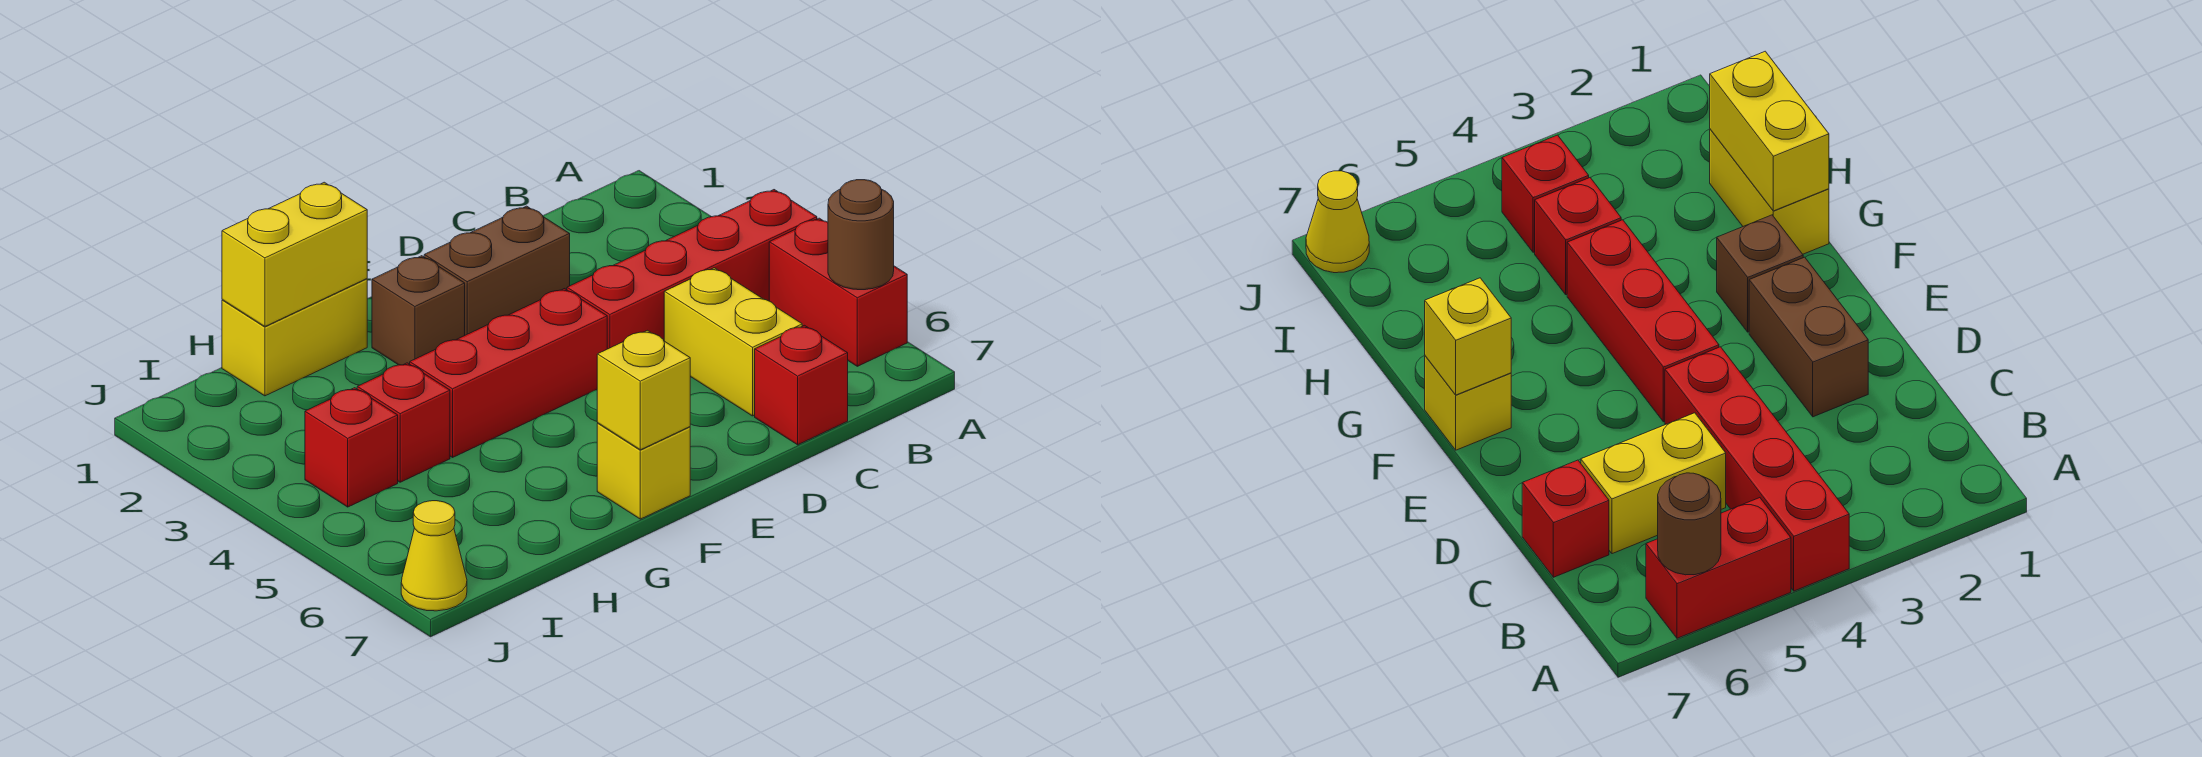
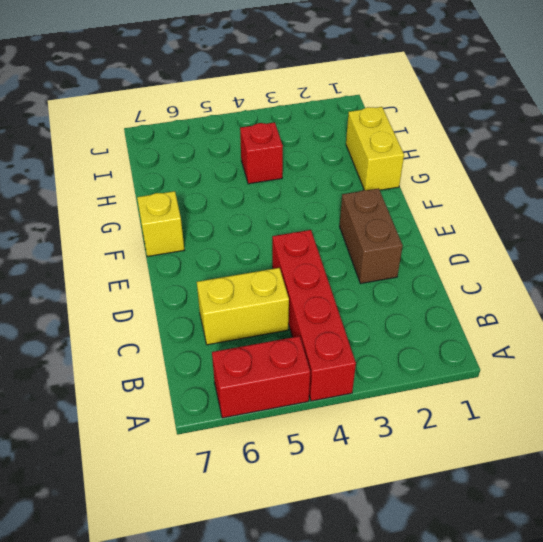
none -> red 1x1 brick [755,325,848,445]
none -> red 1x3 brick [410,289,607,457]
none -> brown 1x1 brick [372,256,465,365]

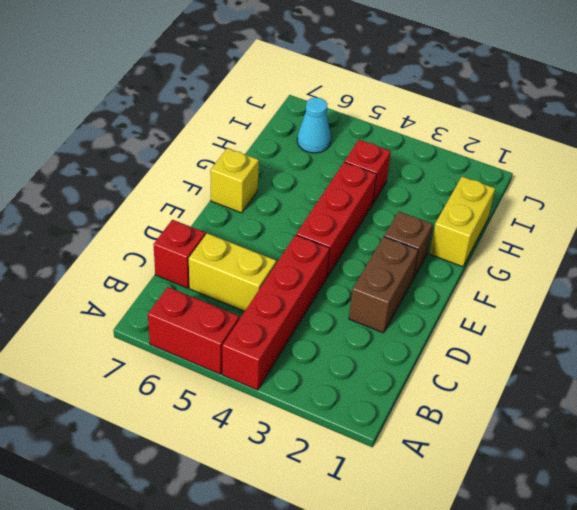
cyan 1x1 cone [297,98,331,153] -> none
none -> red 1x1 brick [305,388,398,507]
none -> yellow 1x1 cone [401,501,467,611]
none -> brown 1x1 round brick [828,180,894,290]

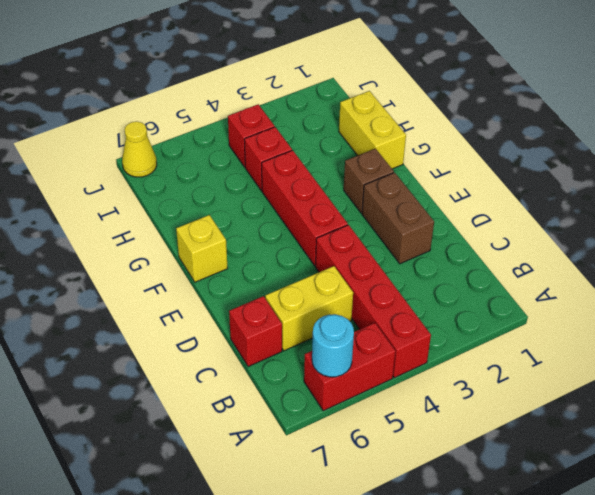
cyan 1x1 round brick [312,314,354,377] -> brown 1x1 round brick [828,180,894,290]
none -> yellow 1x1 brick [597,330,690,450]
none -> yellow 1x2 brick [222,182,367,326]

